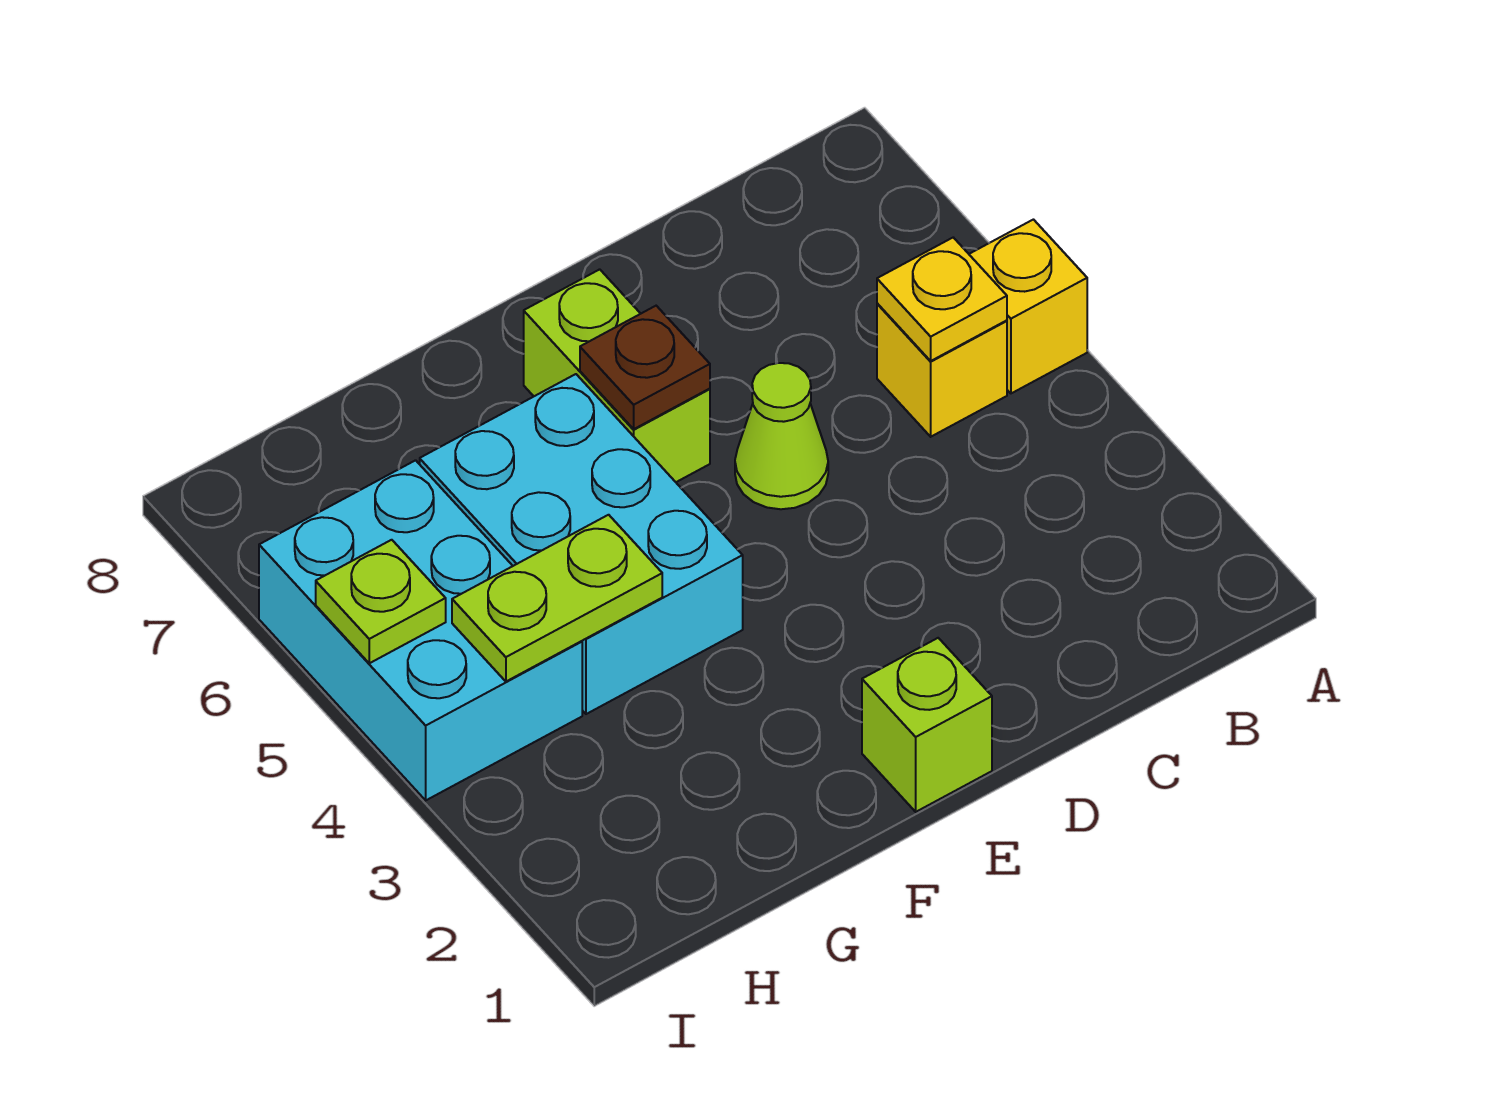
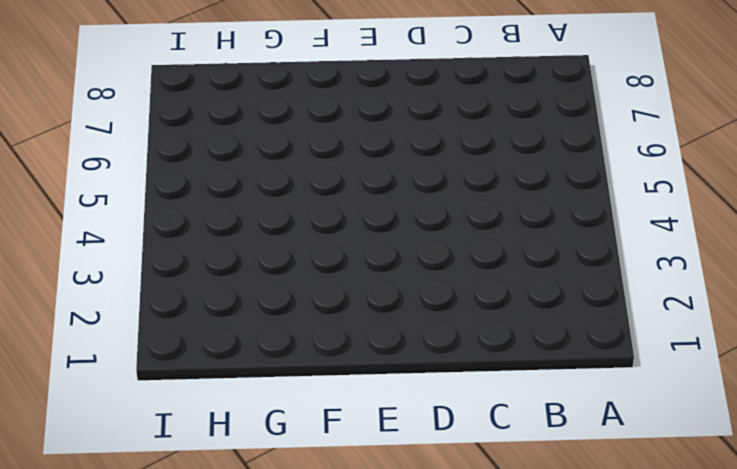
none -> yellow 1x1 brick [969,220,1087,393]
none -> yellow 1x1 brick [877,303,1007,437]

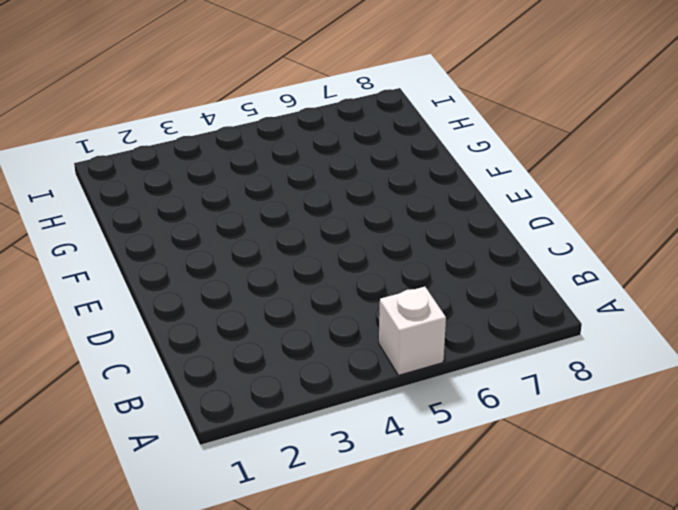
white 1x1 brick [379,287,446,375] -> yellow 1x1 brick [969,220,1087,393]
none -> yellow 1x1 brick [877,303,1007,437]
none -> lime 1x1 cone [735,363,828,509]

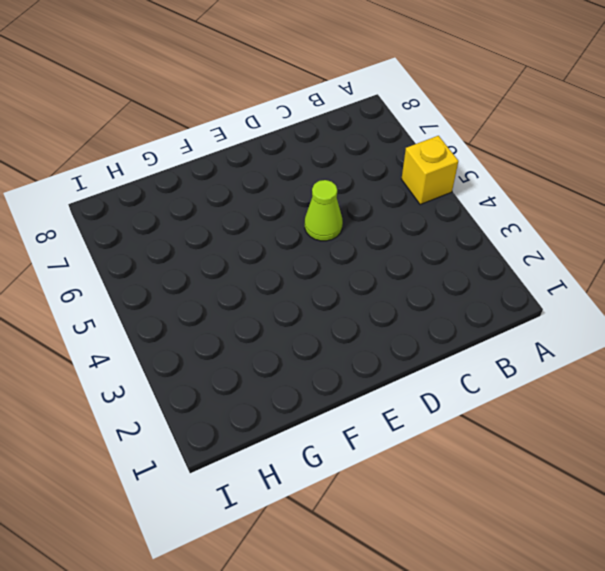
none -> yellow 1x1 brick [877,303,1007,437]
none -> lime 1x1 brick [862,638,992,812]

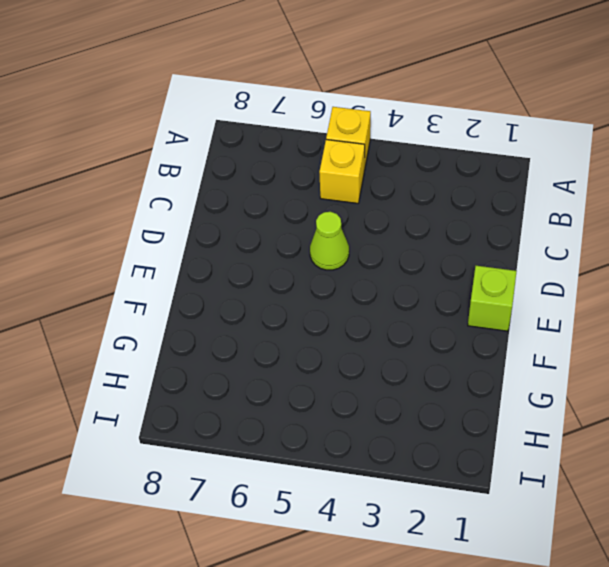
none -> lime 1x2 brick [524,269,710,482]
none -> cyan 2x3 brick [420,374,743,714]

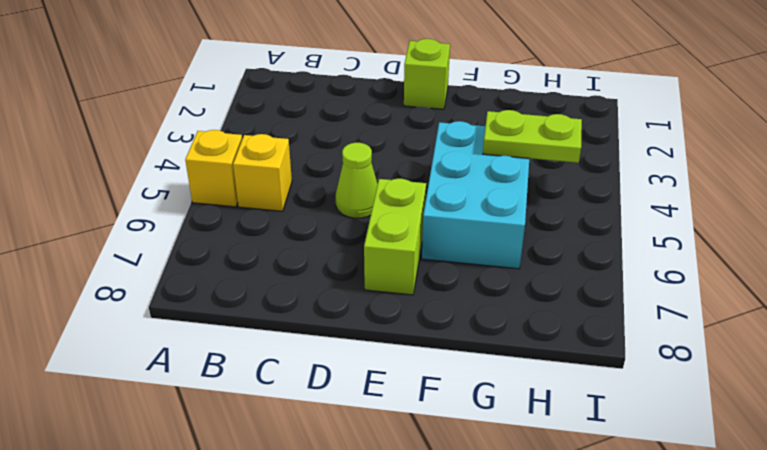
none -> cyan 2x3 brick [259,460,582,800]
none -> yellow 1x1 plate [877,238,1007,361]

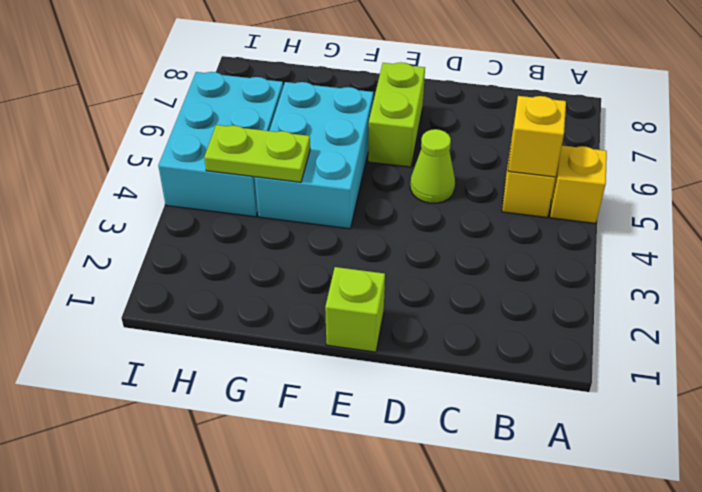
yellow 1x1 brick [508,96,566,177] -> yellow 1x1 plate [877,238,1007,361]
none -> brown 1x1 plate [580,306,710,429]
none -> lime 1x1 plate [316,540,446,663]

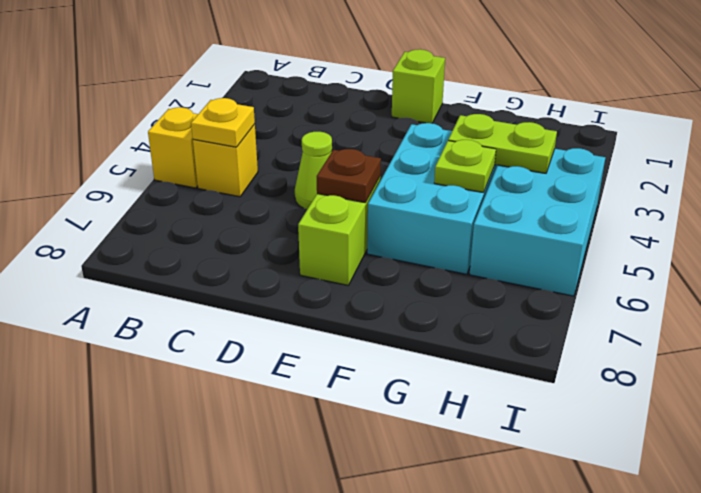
lime 1x1 plate [434,140,496,193] -> lime 1x1 plate moved to [316,540,446,663]

